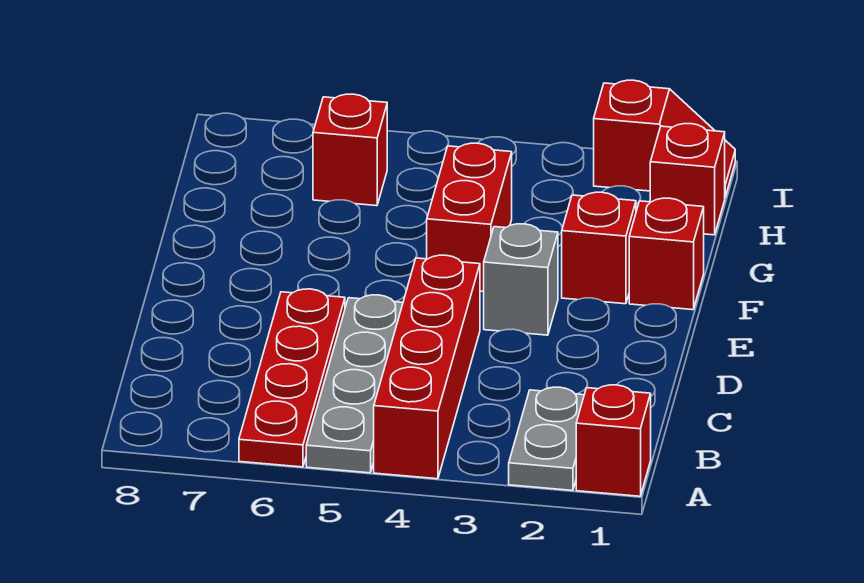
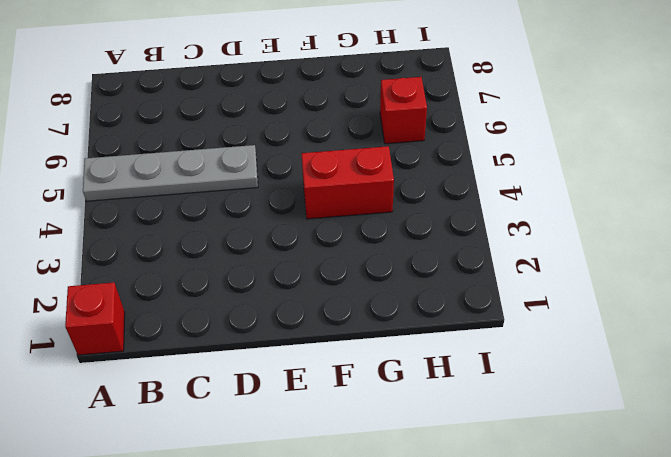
none -> grey 1x2 plate [509,387,584,491]
none -> red 1x4 brick [374,255,480,479]
none -> red 1x4 plate [239,289,345,467]

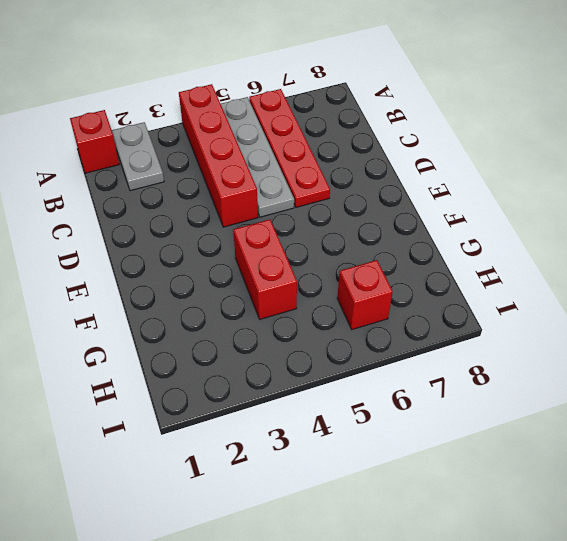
none -> grey 1x1 brick [484,224,558,335]
none -> red 1x1 brick [629,198,704,310]
none -> red 1x1 brick [562,192,636,304]

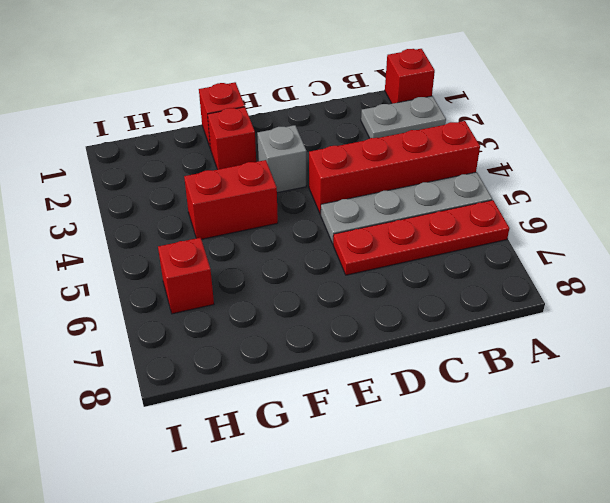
none -> red 1x1 brick [650,124,725,235]
none -> red 1x2 slope [594,80,735,197]

